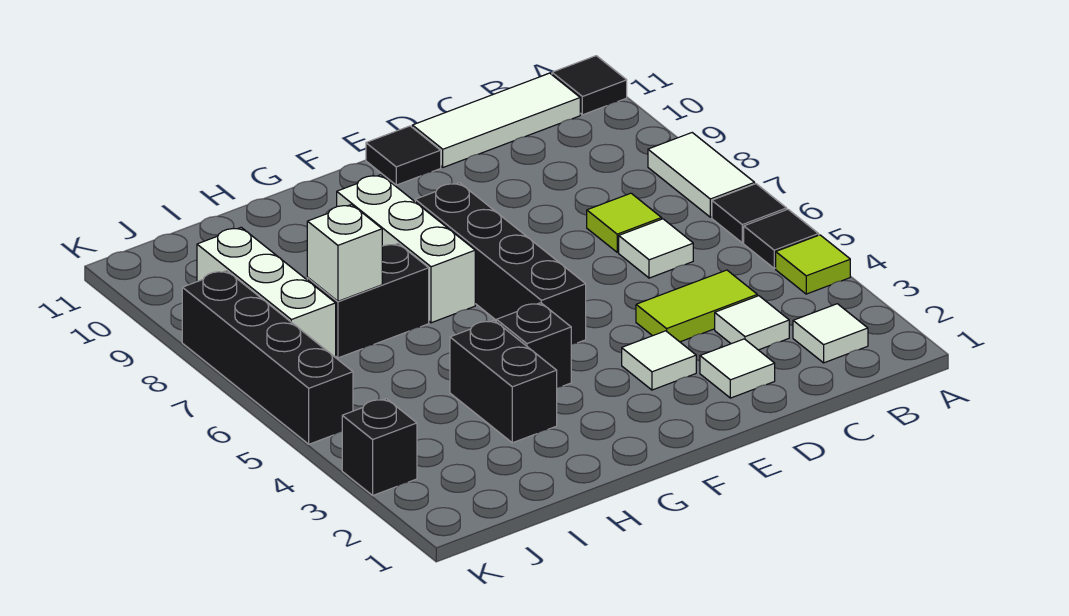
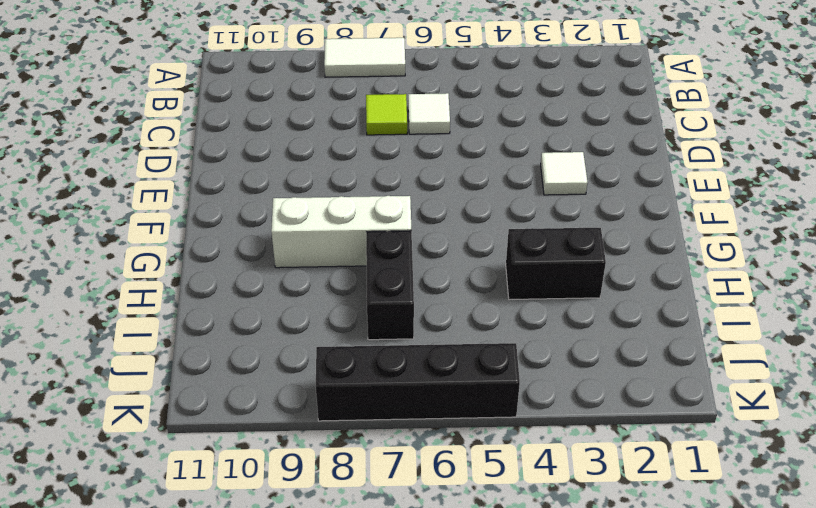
none -> lime 1x1 tile [776,235,850,294]
none -> black 1x1 tile [744,209,819,268]
none -> black 1x1 tile [712,184,787,243]

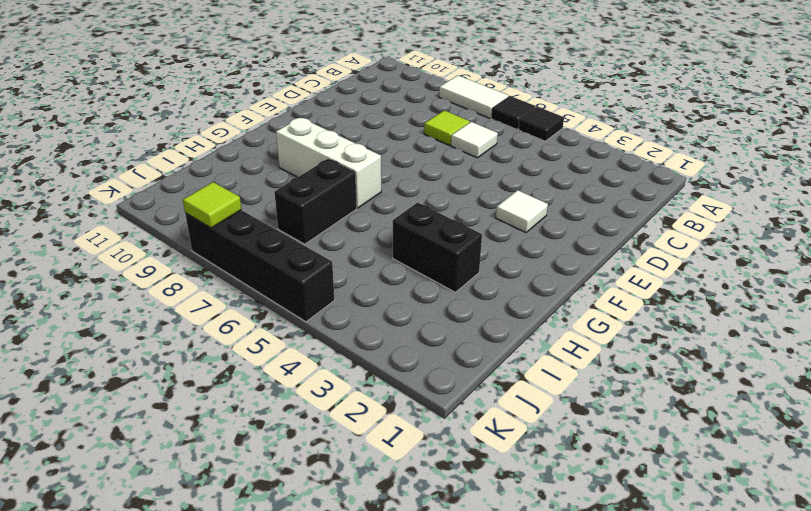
lime 1x1 tile [183,182,241,228] -> lime 1x1 tile moved to [776,235,850,294]
none -> black 1x1 tile [552,56,627,115]
none -> white 1x1 tile [793,304,868,363]
none -> white 1x3 tile [412,73,580,167]

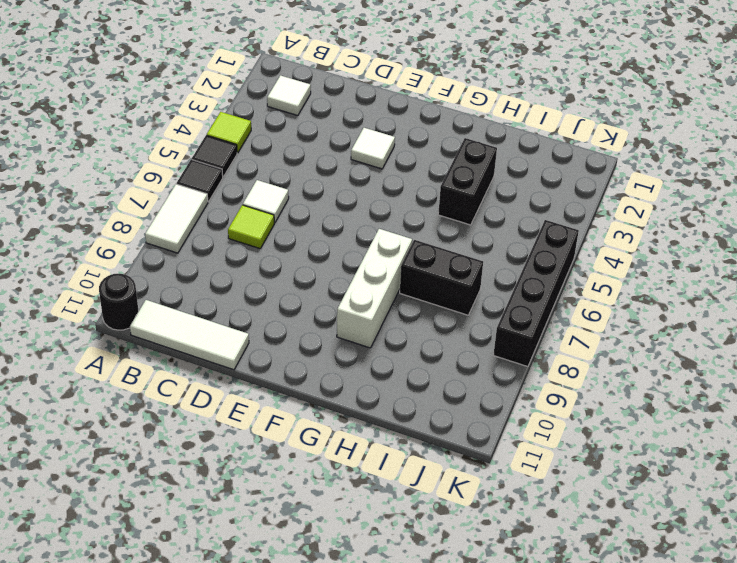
black 1x1 round brick [99,274,139,330] -> black 1x1 tile [552,56,627,115]
none -> white 1x1 tile [715,296,789,350]
none -> lime 1x2 tile [636,270,757,342]
none -> white 1x1 tile [700,339,775,398]

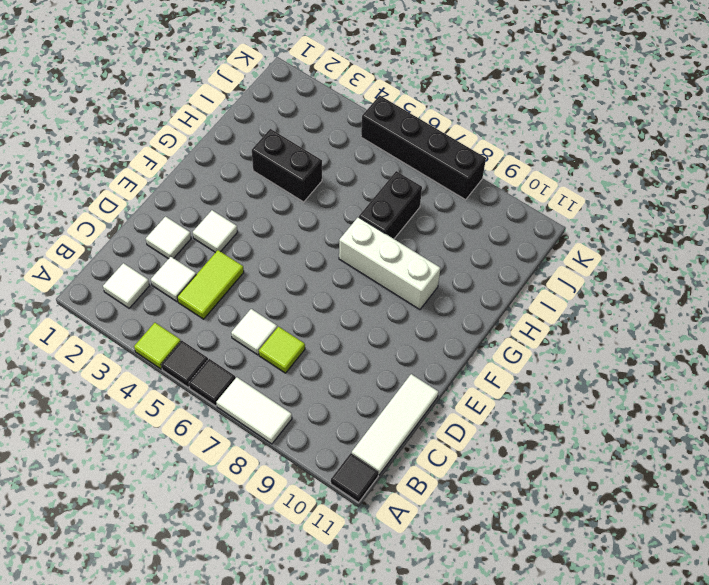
none -> black 1x1 tile [366,126,441,185]
none -> black 1x4 brick [415,183,586,344]
none -> black 1x1 brick [496,303,571,387]

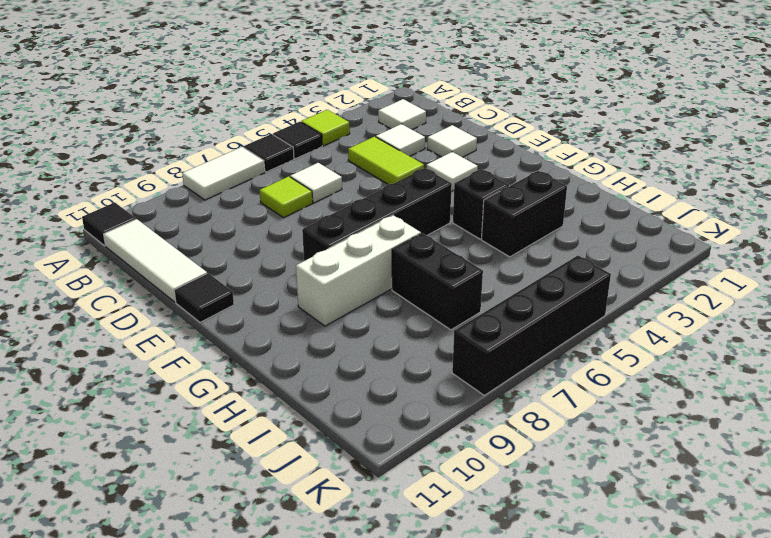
none -> white 1x3 brick [197,227,336,358]
none -> black 1x1 brick [342,399,417,495]
none -> white 1x1 brick [307,204,382,301]

